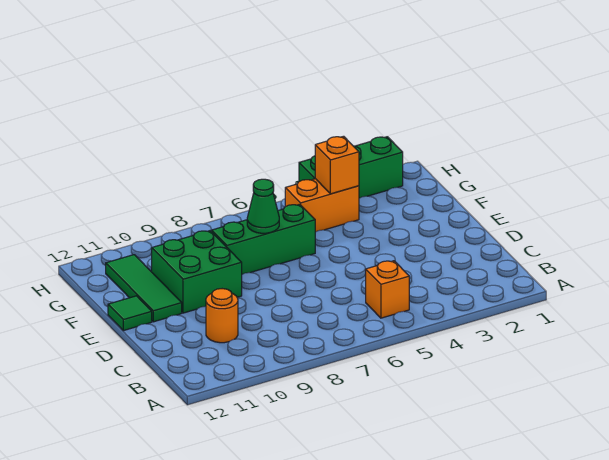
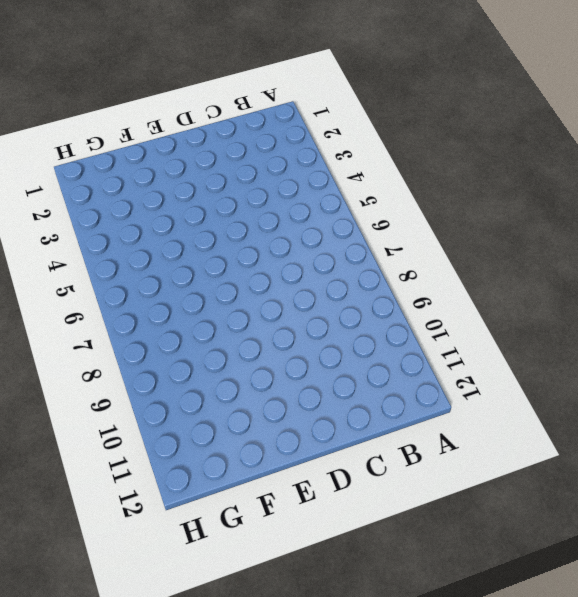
none -> orange 1x1 brick [366,261,409,318]
none -> orange 1x1 round brick [206,289,238,343]

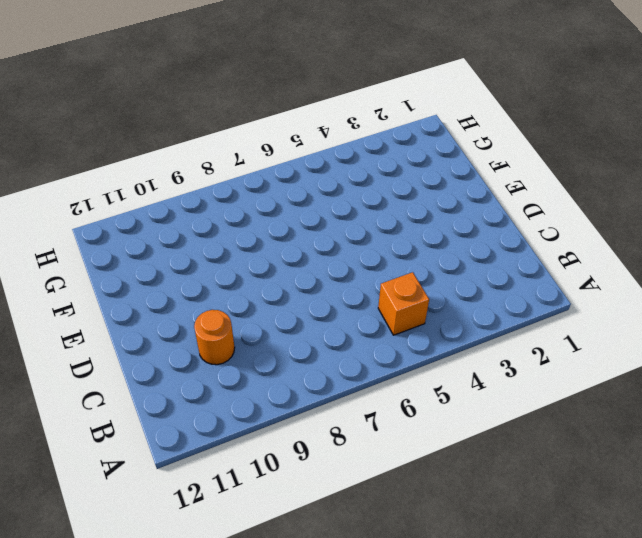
none -> green 2x2 brick [152,231,242,313]
none -> green 1x3 tile [106,255,182,322]

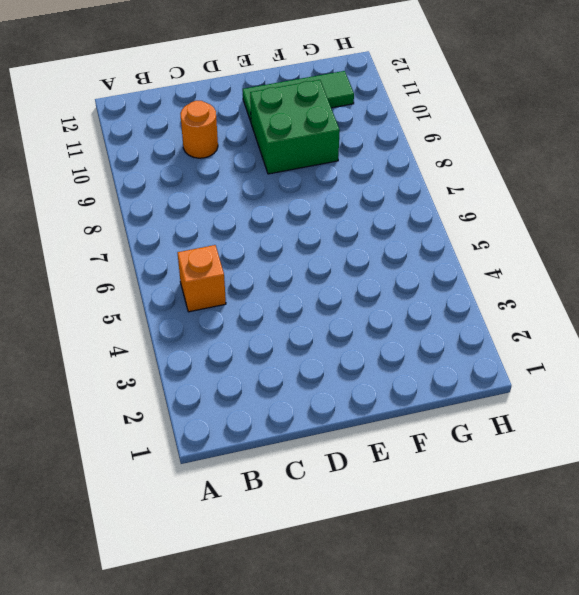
none -> green 1x1 tile [108,296,152,331]
none -> green 1x3 brick [212,204,315,274]

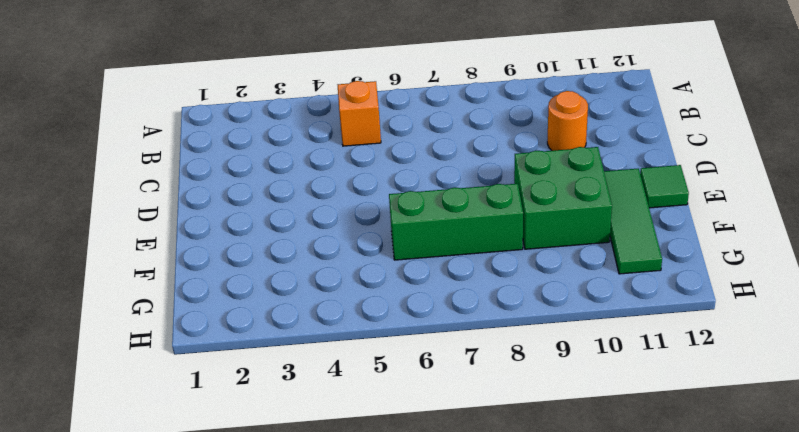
none -> orange 1x2 brick [285,179,359,232]
none -> green 1x3 brick [299,137,403,198]

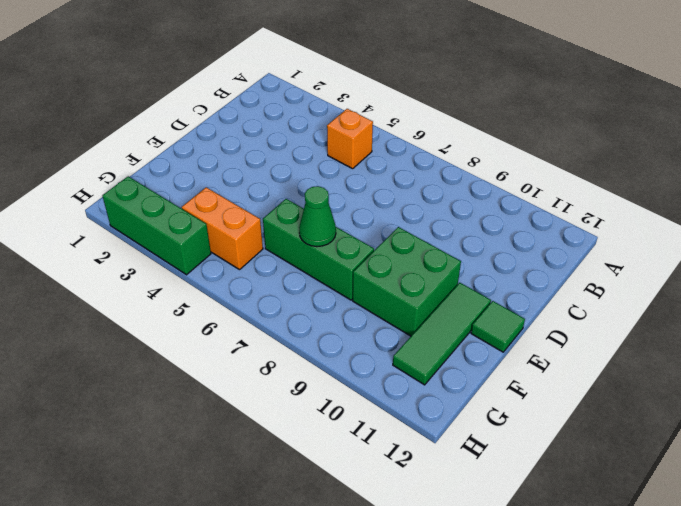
none -> orange 1x1 round brick [206,289,238,343]
none -> orange 1x1 brick [315,136,359,194]

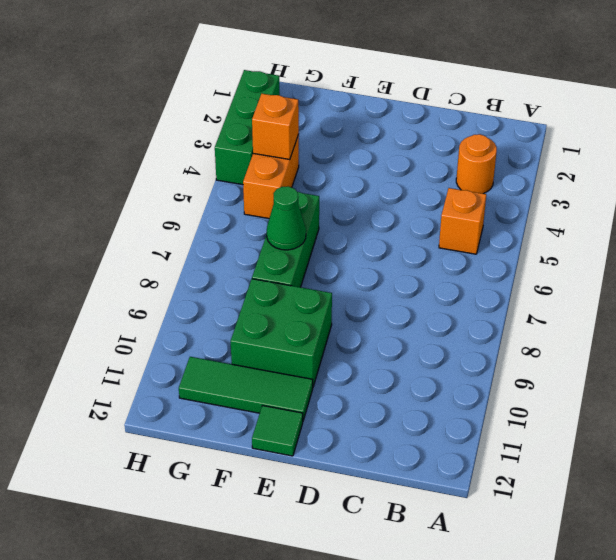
orange 1x1 round brick [456,134,497,194] -> orange 1x1 round brick moved to [206,289,238,343]

